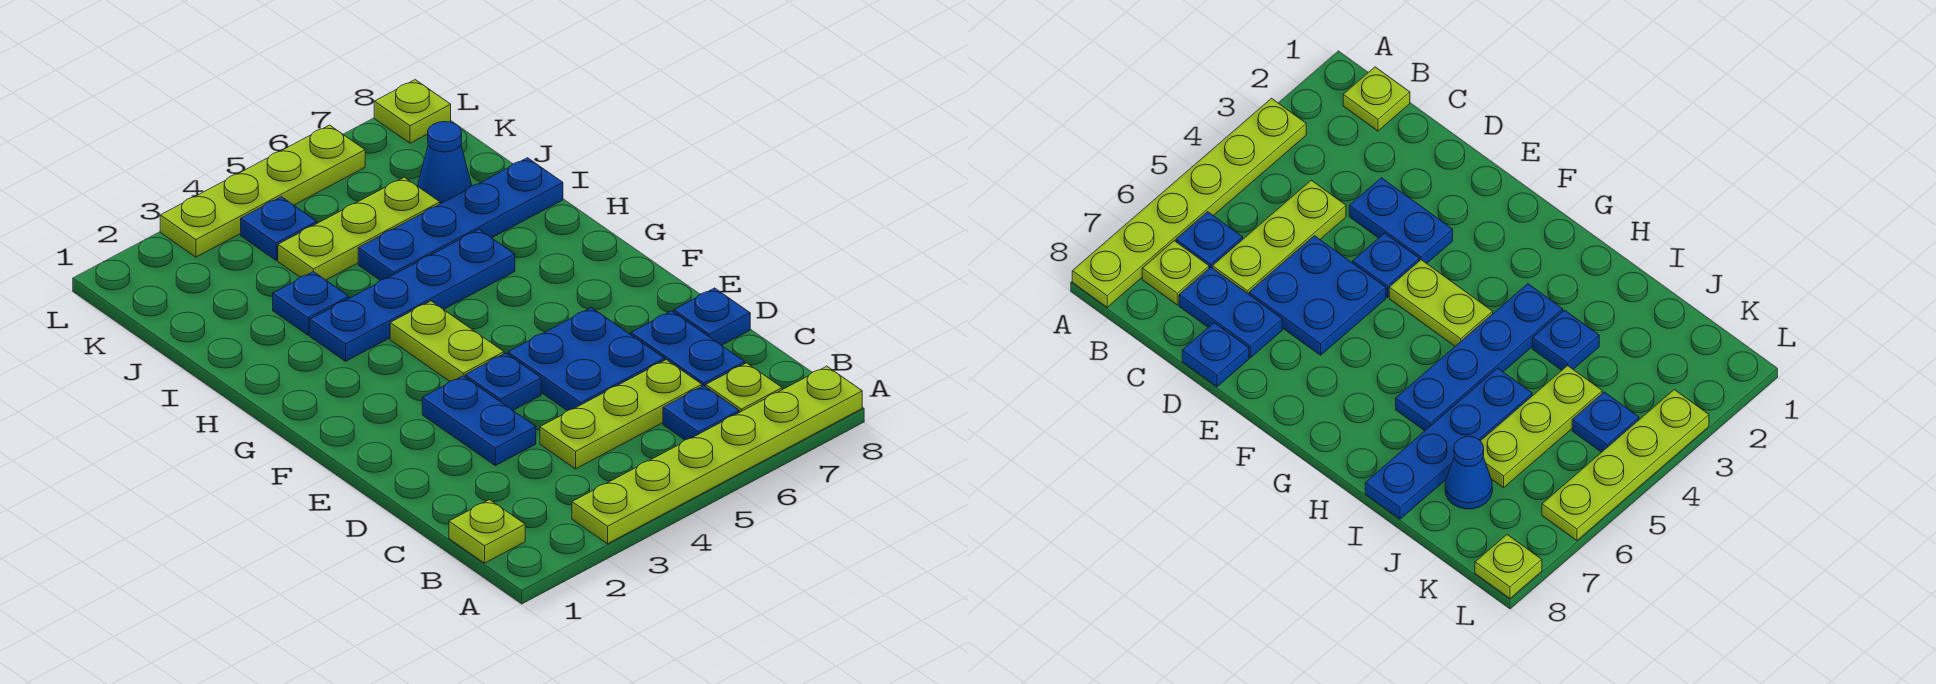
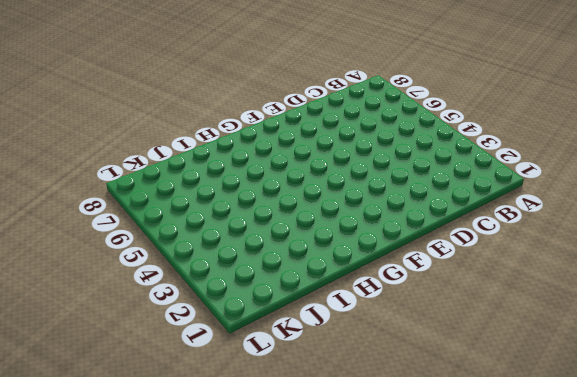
none -> lime 1x6 plate [572,366,862,544]
none -> lime 1x1 plate [449,500,525,563]
none -> blue 1x1 plate [663,386,739,440]

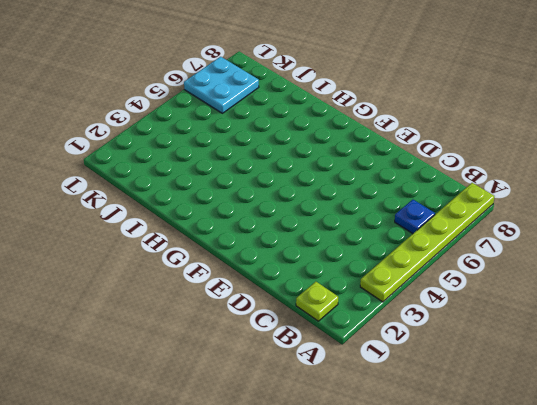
cyan 2x2 plate [184,57,259,113] -> lime 1x4 plate [160,125,365,257]
none -> lime 1x1 plate [706,363,782,412]
none -> lime 1x3 plate [540,360,702,469]
none -> blue 1x2 plate [631,311,745,387]

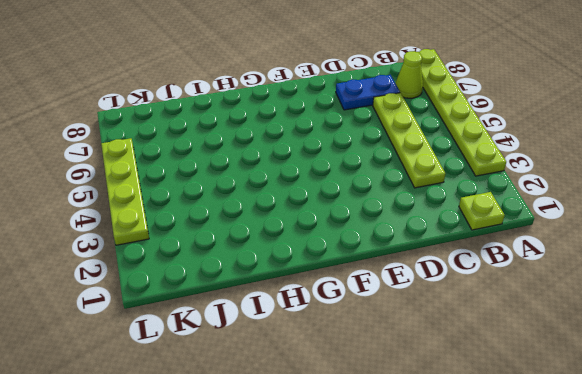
lime 1x1 cone [395,51,423,98] -> lime 1x1 plate [706,363,782,412]
lime 1x4 plate [373,93,446,188] -> lime 1x3 plate [540,360,702,469]
none -> blue 1x1 plate [663,386,739,440]
none -> blue 1x2 plate [422,376,536,466]
none -> blue 2x2 plate [508,308,665,411]

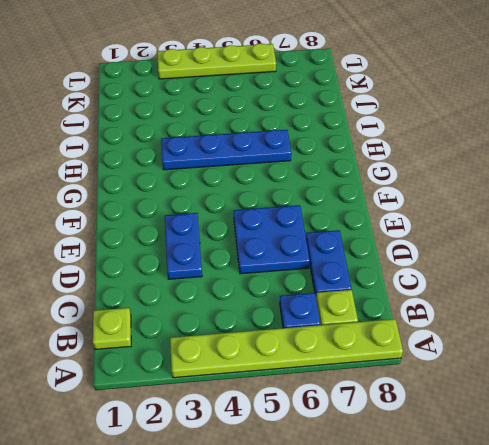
none -> lime 1x3 plate [540,360,702,469]
none -> blue 1x1 plate [674,288,750,345]
none -> blue 1x1 plate [465,353,541,410]

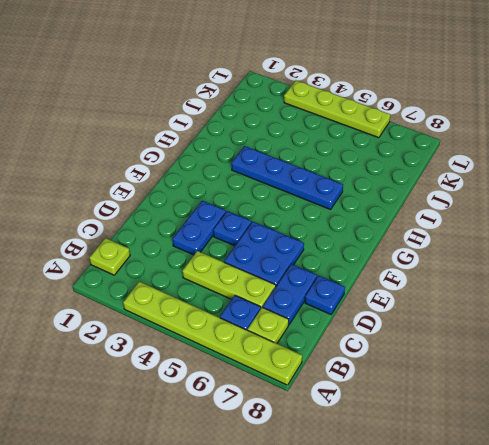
none -> lime 1x2 plate [390,301,504,381]
none -> blue 1x1 plate [273,272,349,335]
none -> blue 1x4 plate [358,158,563,280]

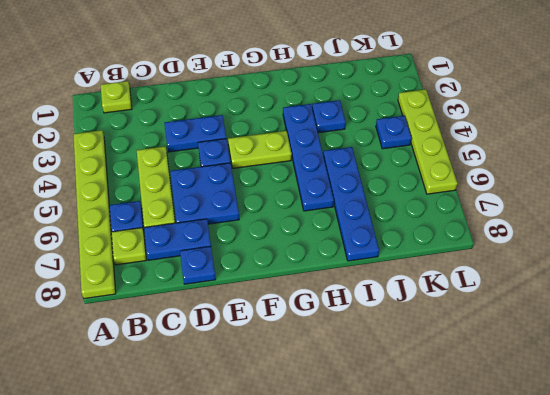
none -> lime 1x3 plate [278,177,440,280]
none -> blue 1x1 cone [418,122,472,204]
none -> lime 1x1 plate [374,80,451,143]

